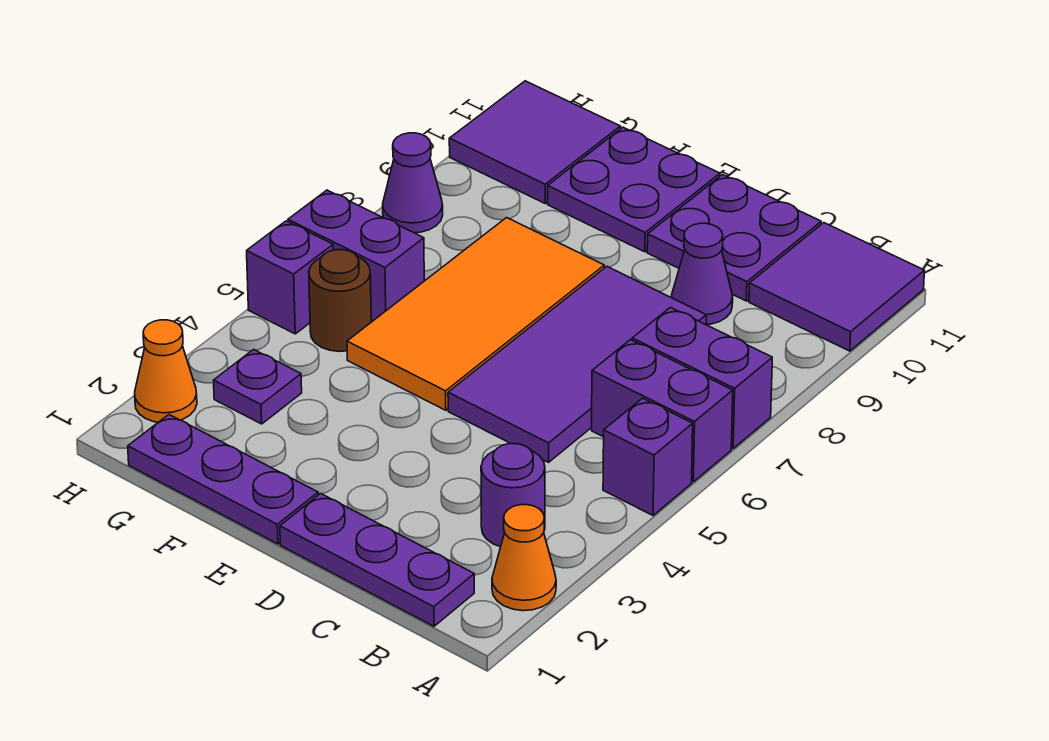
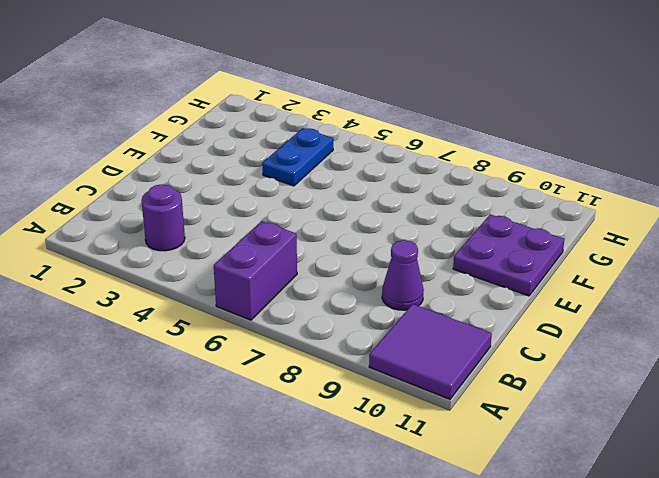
blue 1x2 plate [262,128,333,186] -> none
none -> orange 1x1 cone [492,505,556,611]
none -> purple 1x1 brick [603,398,693,515]
none -> purple 1x2 brick [632,307,772,448]

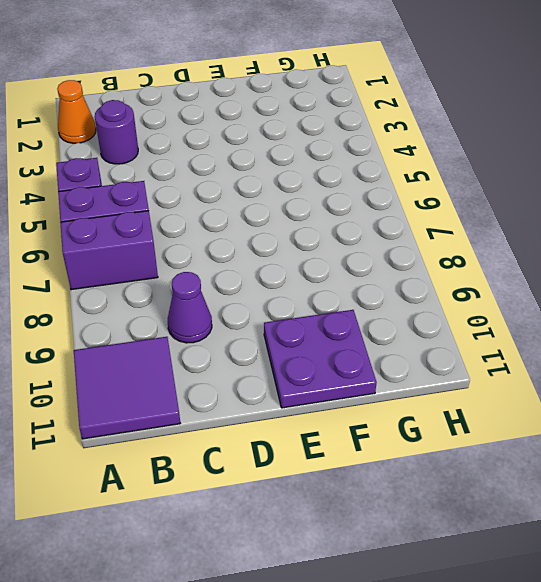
none -> purple 1x3 plate [280,494,474,626]
none -> purple 2x4 tile [448,266,706,462]
none -> purple 2x2 plate [647,175,821,301]

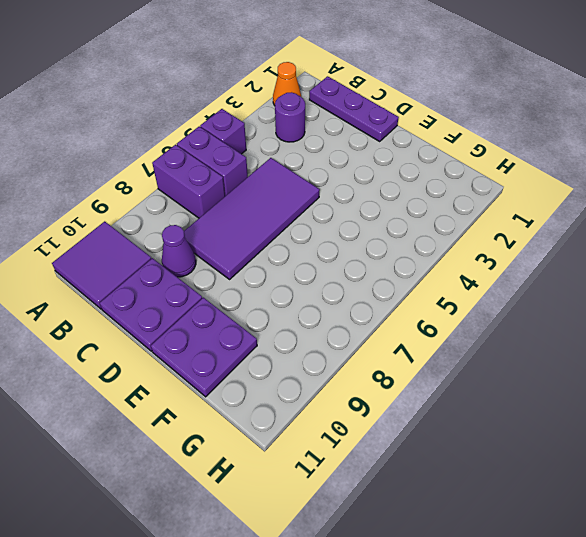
none -> purple 1x3 plate [128,415,318,544]
none -> orange 2x4 tile [347,218,604,410]
none -> purple 1x1 plate [214,349,302,424]

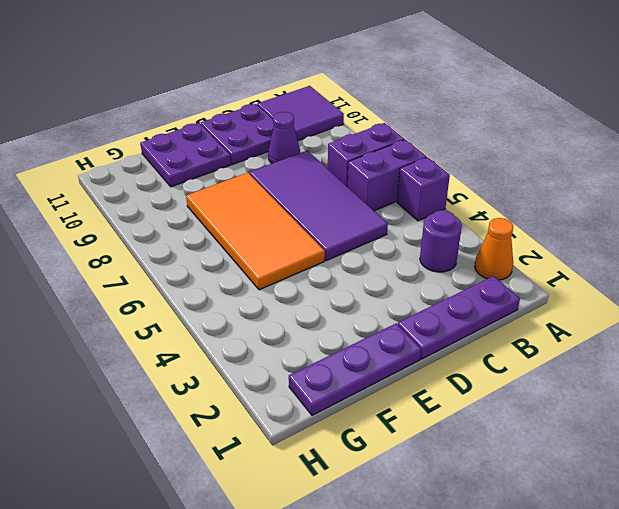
none -> purple 1x1 plate [214,349,302,424]
none -> brown 1x1 round brick [309,250,371,351]
none -> purple 1x2 brick [288,190,424,321]

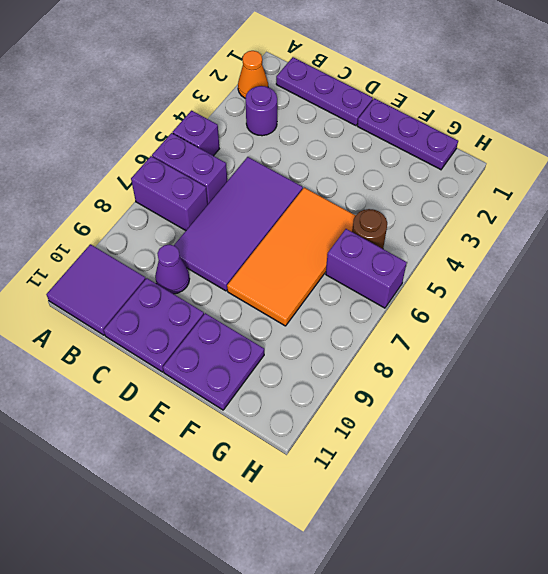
none -> purple 1x1 plate [214,349,302,424]
none -> purple 2x2 tile [449,81,621,203]
none -> orange 1x1 cone [135,320,197,422]

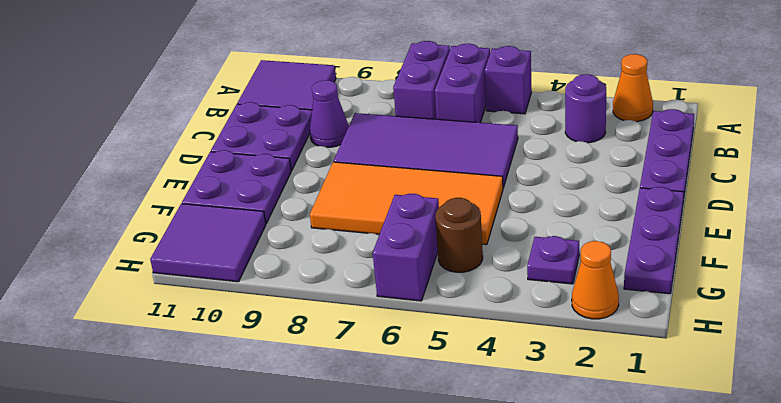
none -> purple 1x1 brick [247,221,333,334]
none -> purple 1x1 cone [383,133,443,233]

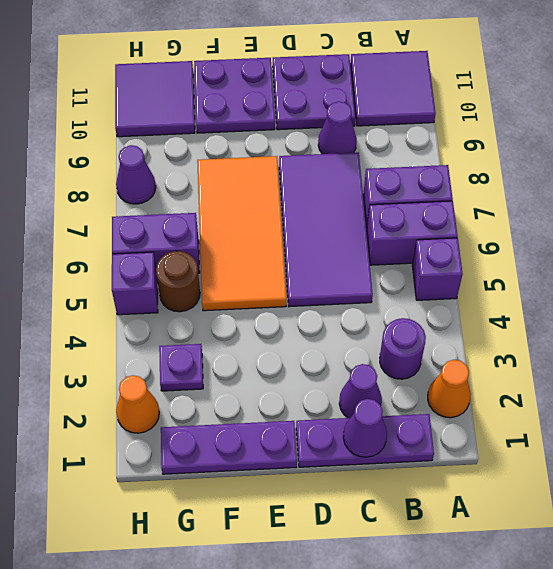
purple 1x1 cone [343,399,387,457] -> none
purple 1x1 cone [339,364,382,418] -> none

